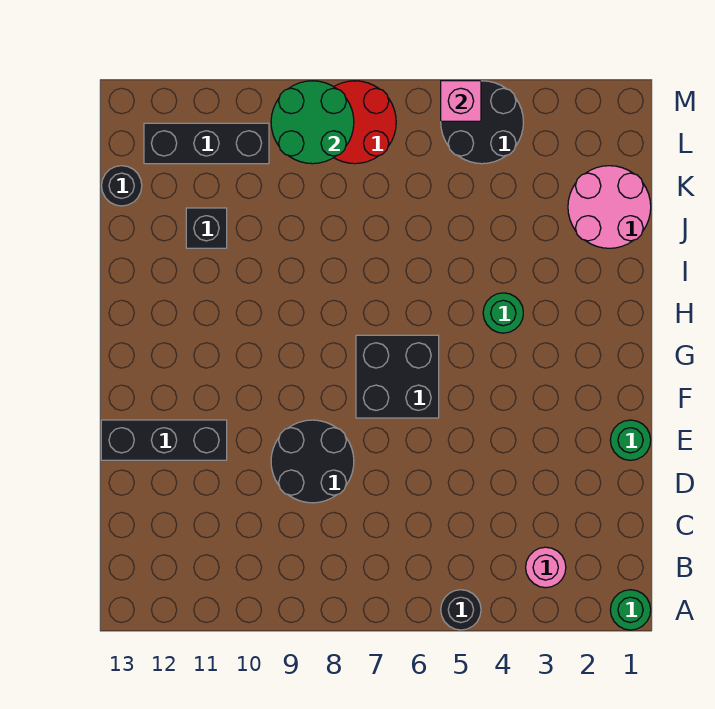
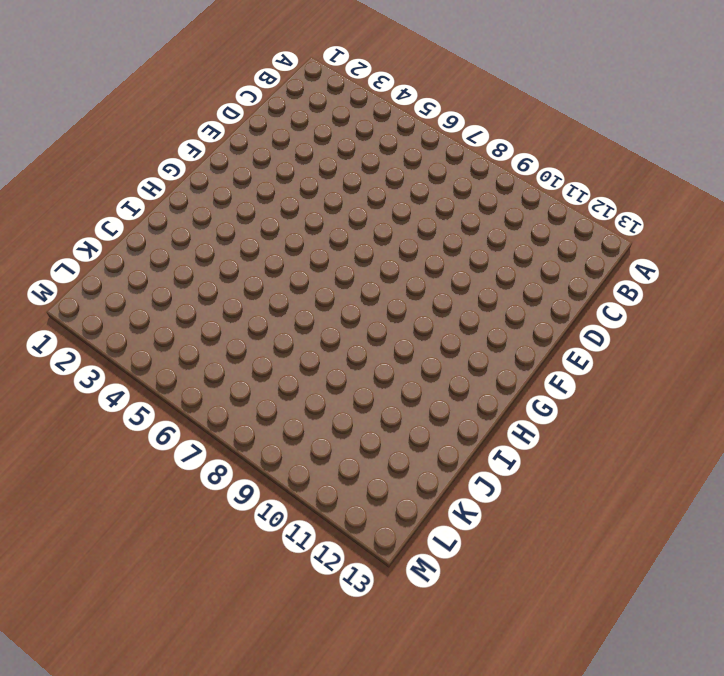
none -> green 1x1 round brick [610,590,651,630]
none -> black 1x1 round brick [441,590,481,630]
none -> pink 1x1 round brick [526,547,566,588]

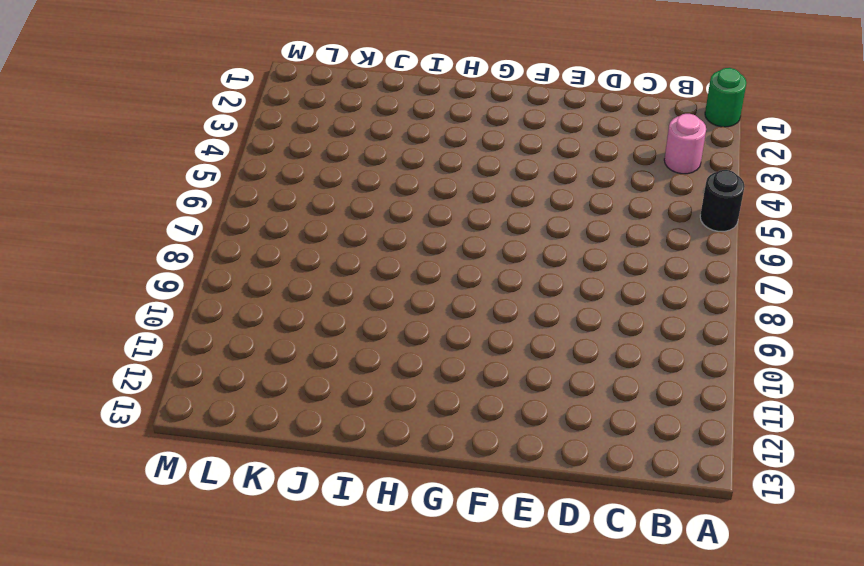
none -> black 2x2 round brick [271,420,354,503]
none -> green 1x1 round brick [610,420,651,460]
none -> black 1x3 brick [101,420,227,460]

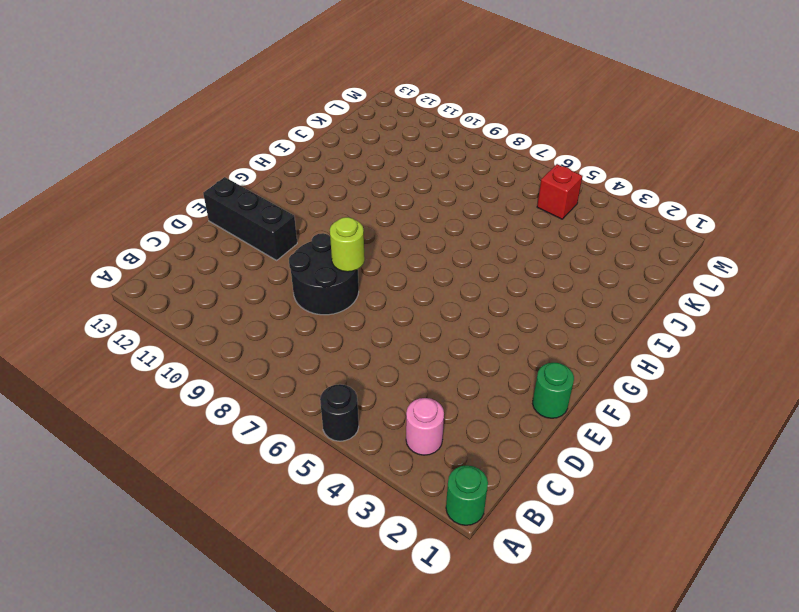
lime 1x1 round brick [330,217,365,272] -> none
red 1x1 brick [537,164,583,219] -> black 2x2 round brick [441,81,523,164]
none -> black 2x2 brick [356,335,439,418]
none -> green 1x1 round brick [483,293,523,333]
none -> pink 2x2 round brick [568,166,651,248]

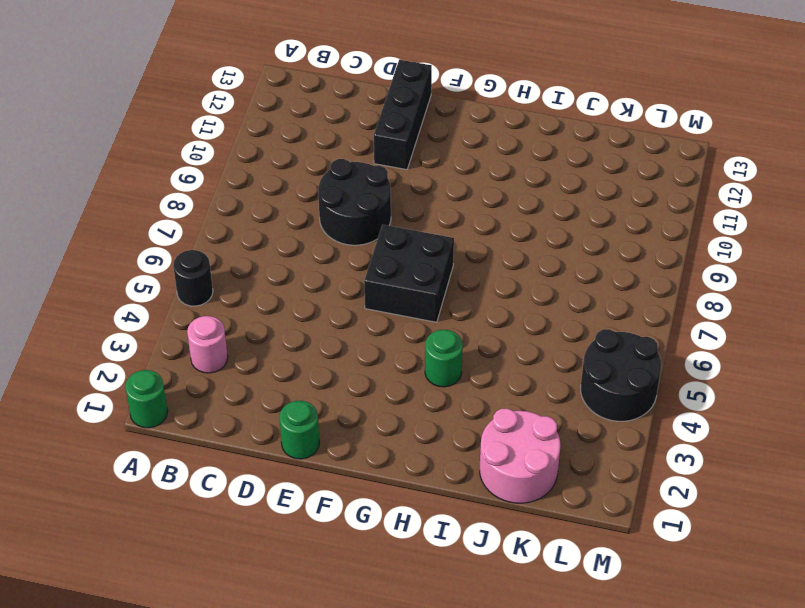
none -> black 1x1 brick [186,208,227,248]
none -> black 1x1 round brick [102,166,142,206]
none -> red 2x2 round brick [334,81,396,164]

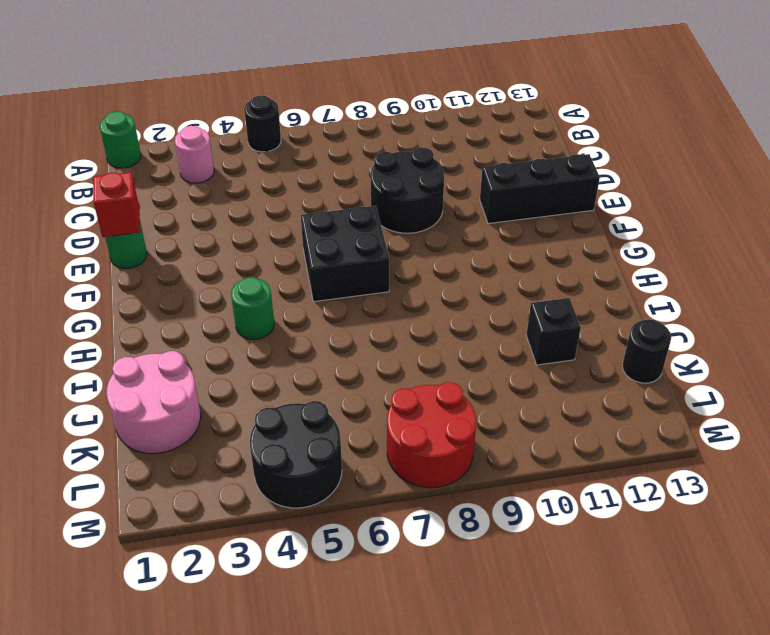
red 1x1 brick [93,172,141,237] -> none
none -> black 1x3 brick [144,123,269,164]
none -> green 2x2 round brick [271,81,354,164]
none -> pink 1x1 brick [441,81,481,121]

